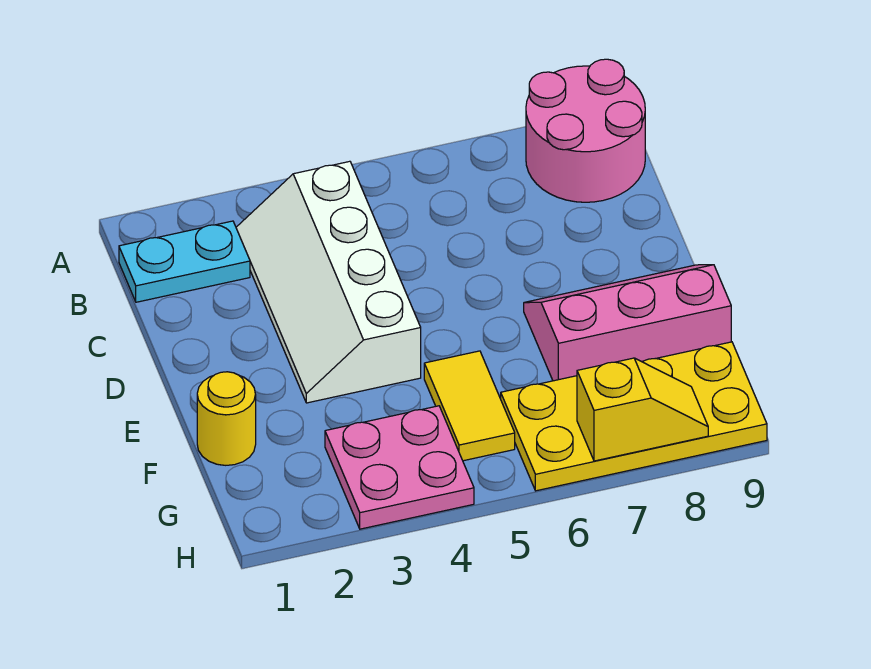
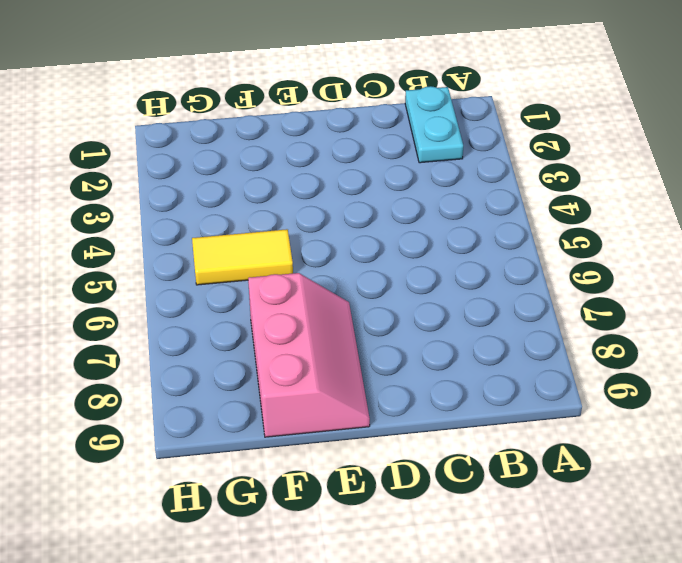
none -> pink 2x2 round brick [526,59,645,202]
none -> white 2x4 slope [236,161,421,403]

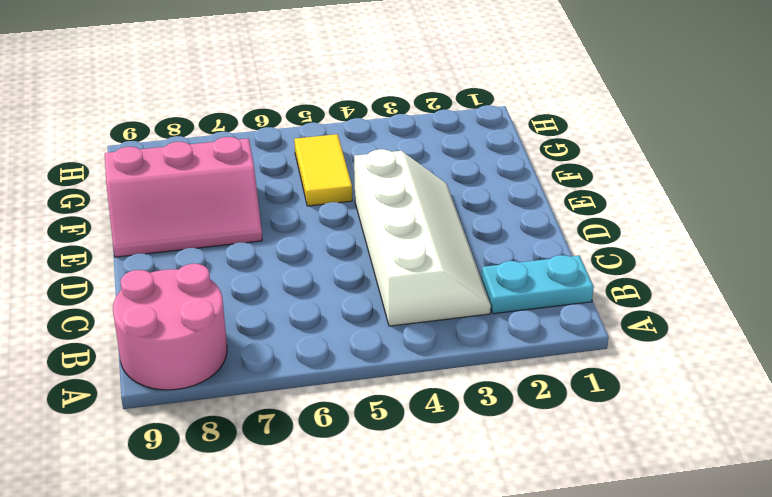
none -> yellow 1x1 round brick [197,372,256,465]
none -> pink 2x2 plate [325,406,474,529]

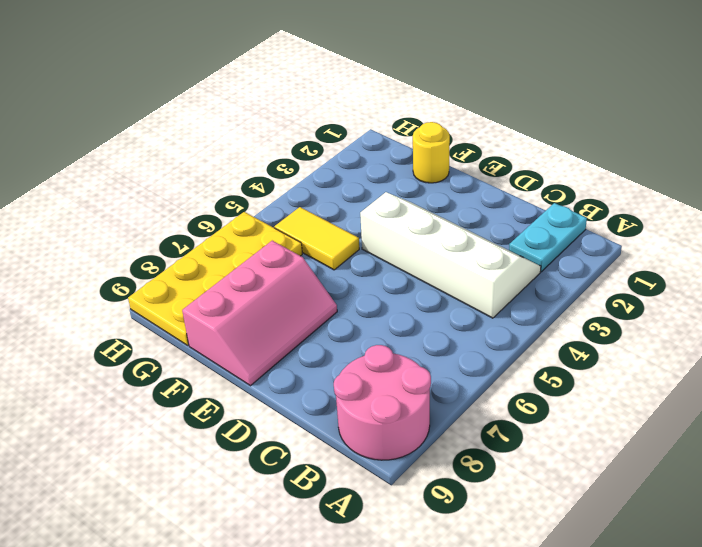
none -> pink 2x2 plate [325,406,474,529]
none -> yellow 1x2 slope [577,358,708,461]

